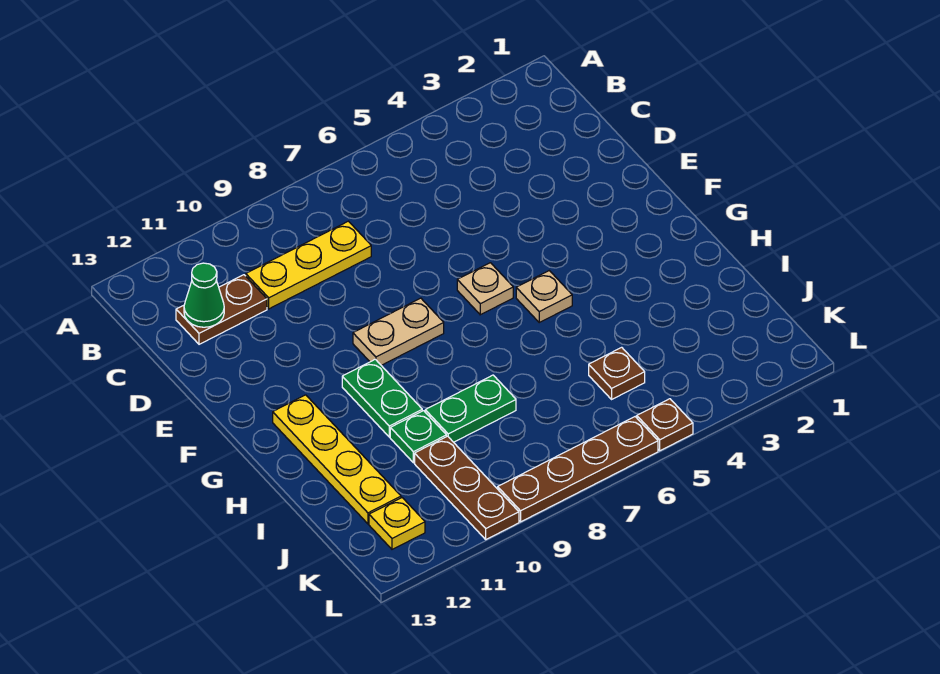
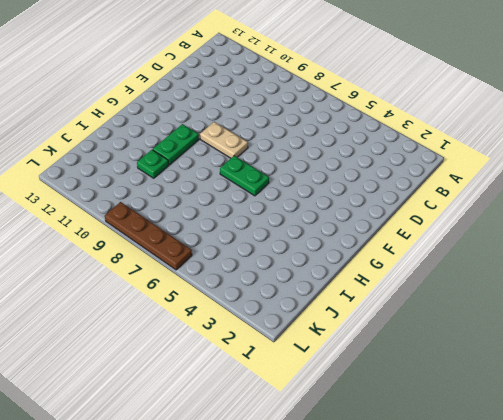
green 1x2 plate [220,156,269,196] -> green 1x2 plate moved to [425,375,516,442]
none -> yellow 1x3 plate [246,221,371,309]
none -> brown 1x2 plate [176,275,267,344]
none -> tan 1x1 plate [457,263,513,315]

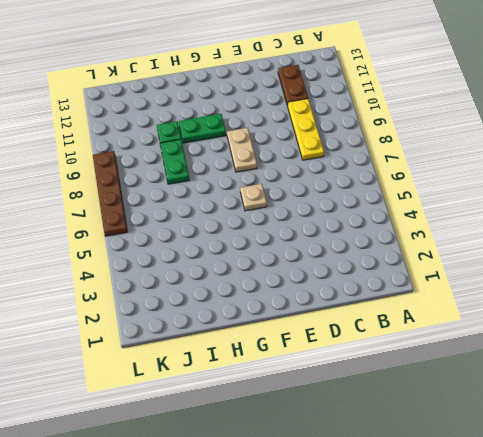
none -> tan 1x1 plate [516,271,572,322]
none -> yellow 1x4 plate [273,395,401,524]
none -> brown 1x1 plate [589,347,645,399]

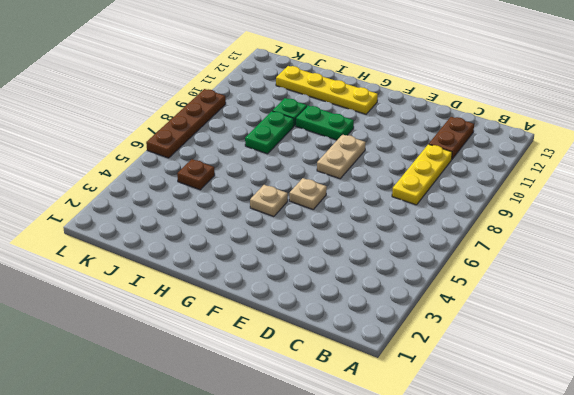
none -> brown 1x3 plate [415,436,519,539]
none -> yellow 1x1 plate [369,498,425,549]
none -> brown 1x1 plate [637,399,693,451]

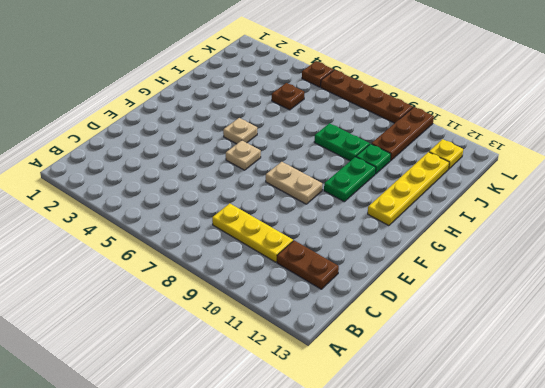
none -> green 1x1 cone [184,263,224,327]

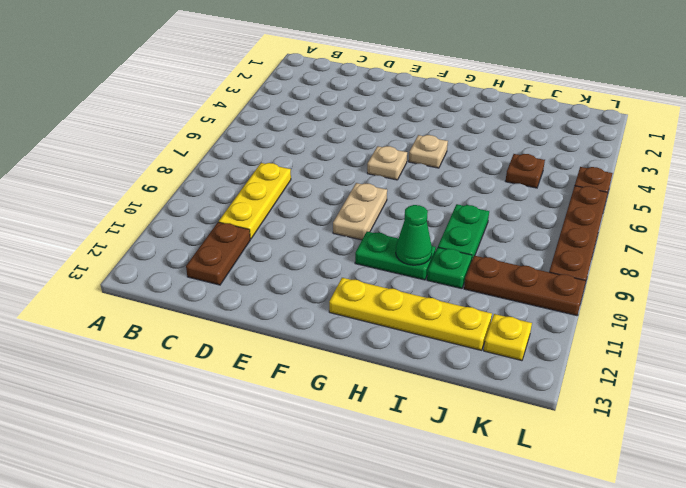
green 1x1 cone [396,205,432,265] -> green 1x1 cone moved to [184,263,224,327]

